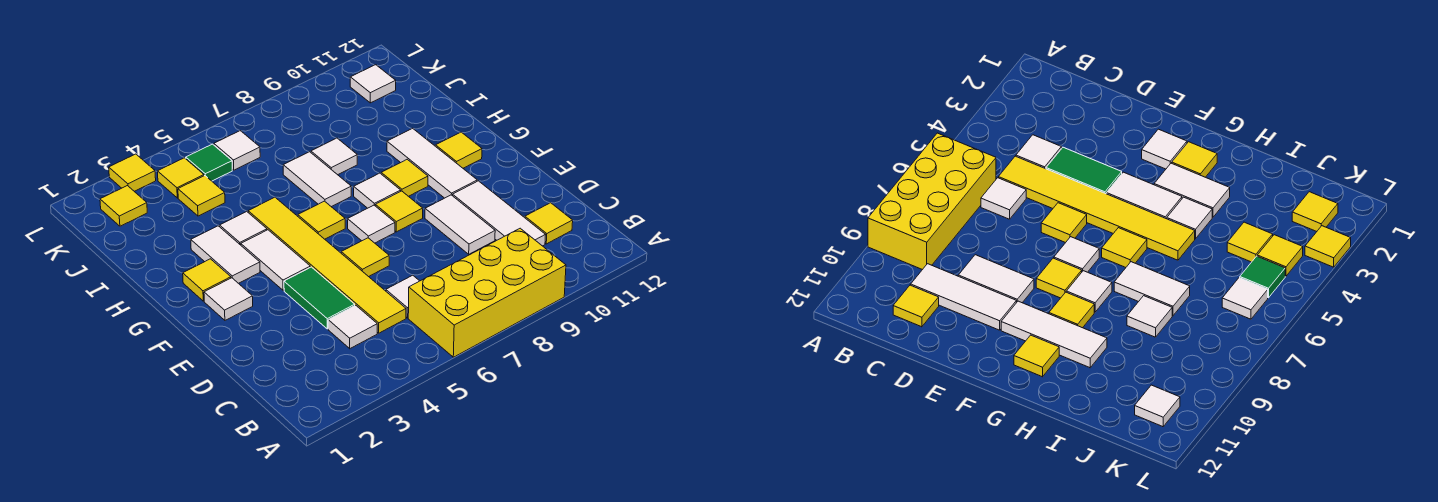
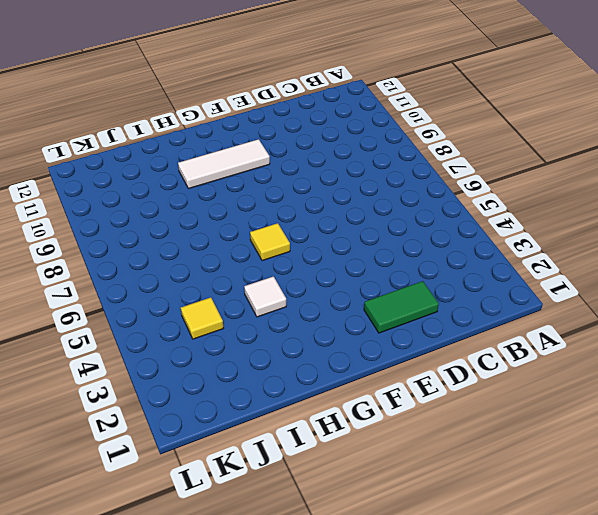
green 1x2 tile [364,281,439,333] -> green 1x2 tile moved to [284,267,355,329]
none -> yellow 2x4 brick [408,228,566,357]
none -> white 1x1 tile [328,305,377,349]
none -> yellow 1x6 tile [248,197,406,333]
none -> white 1x1 tile [386,275,419,318]

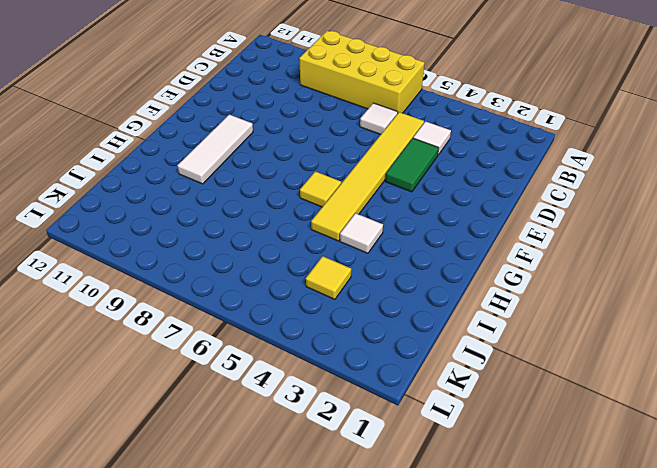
none -> white 1x3 tile [453,181,545,246]
none -> yellow 1x1 tile [525,203,573,244]
none -> white 1x2 tile [425,195,495,254]
none -> yellow 1x1 tile [341,238,389,277]

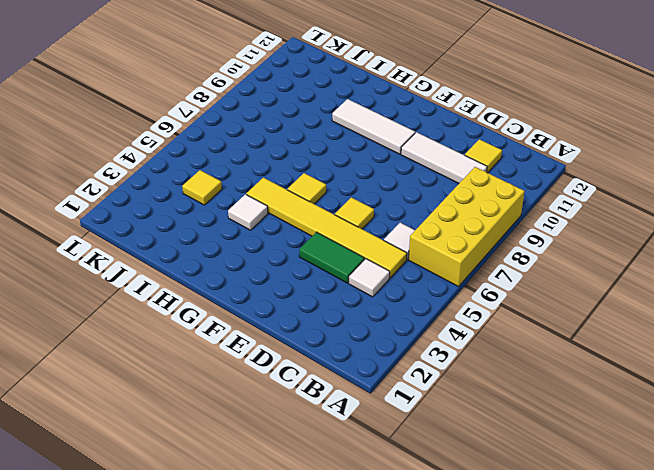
none -> white 1x2 tile [425,195,495,254]
none -> white 1x1 tile [204,278,253,320]
none -> white 1x2 tile [241,230,310,290]
none -> white 1x1 tile [348,205,395,243]

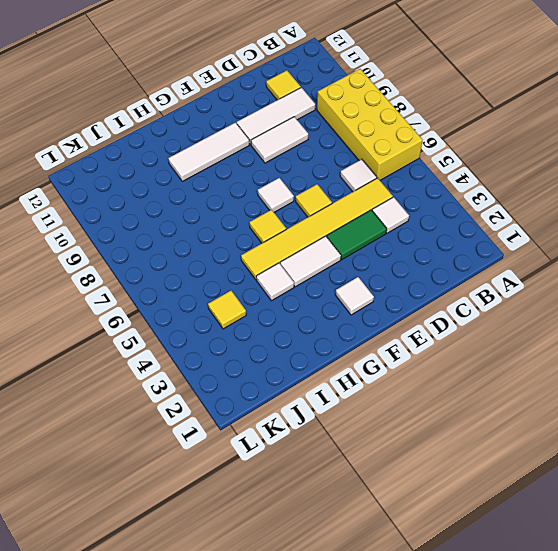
none -> yellow 1x1 tile [375,191,423,232]
none -> yellow 1x1 tile [183,259,231,301]
none -> white 1x2 tile [191,226,260,283]
none -> white 1x1 tile [354,173,401,208]

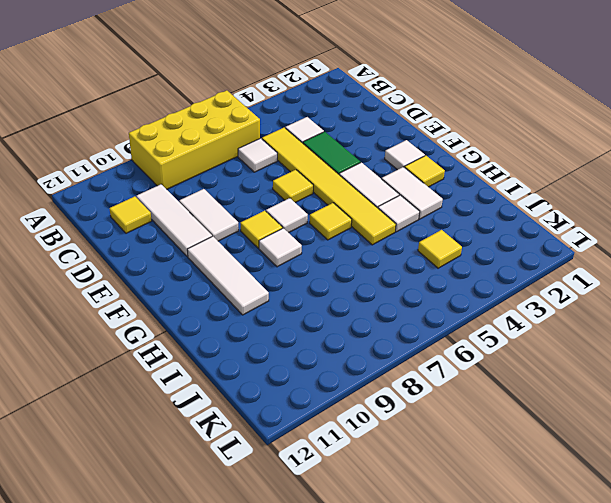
none -> yellow 1x1 tile [381,159,428,196]
none -> yellow 1x1 tile [436,132,482,168]
none -> white 1x2 tile [283,152,351,207]
none -> white 1x1 tile [311,138,357,175]

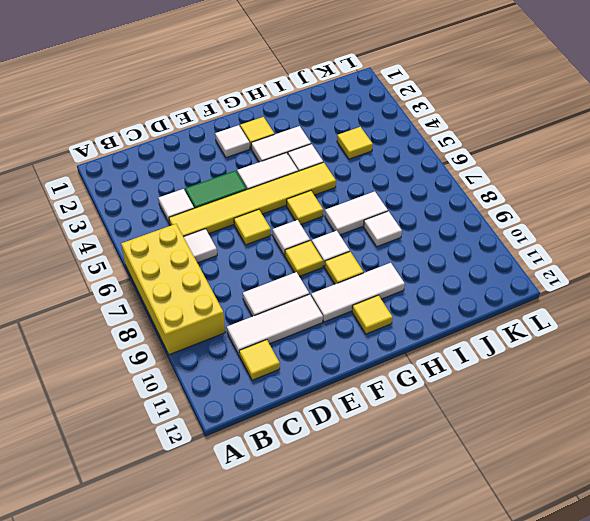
none -> yellow 1x1 tile [100,186,147,226]
none -> yellow 1x1 tile [157,158,204,198]
none -> green 1x1 tile [186,144,232,181]
none -> white 1x1 tile [214,131,260,170]

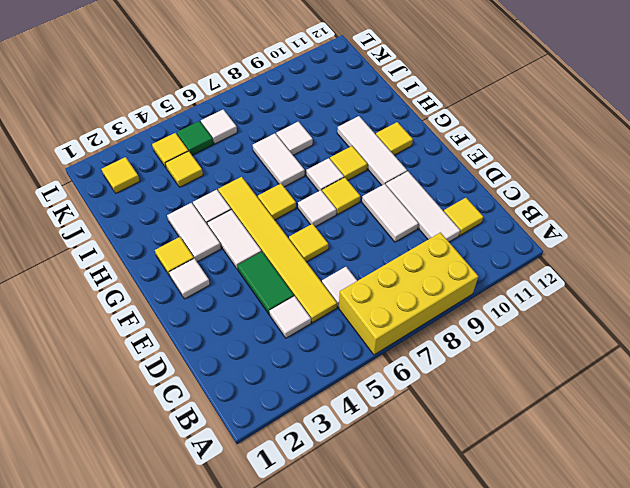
none -> white 1x1 tile [350,65,396,103]
none -> yellow 1x1 tile [109,154,156,191]

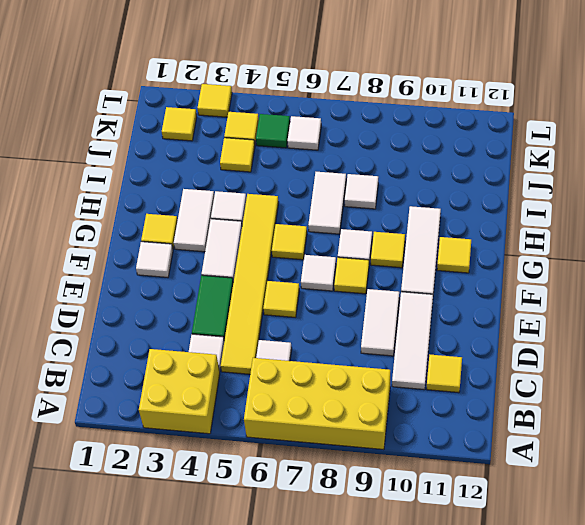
yellow 2x2 brick [139,349,220,434] -> none
none -> white 1x1 tile [350,65,396,103]

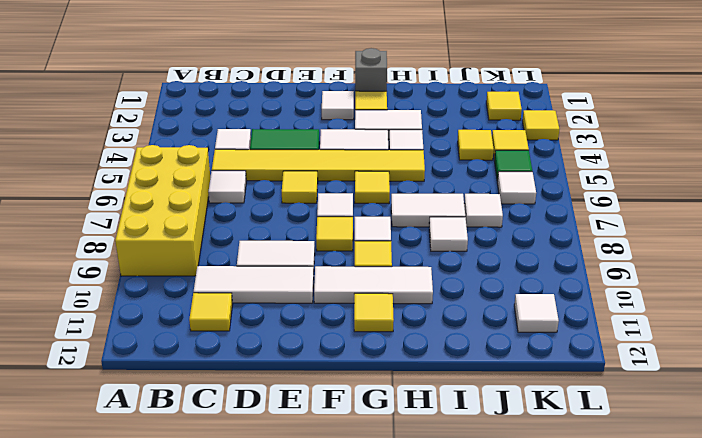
grey 1x1 brick [355,48,387,91] -> none
white 1x1 tile [464,194,503,227] -> none

